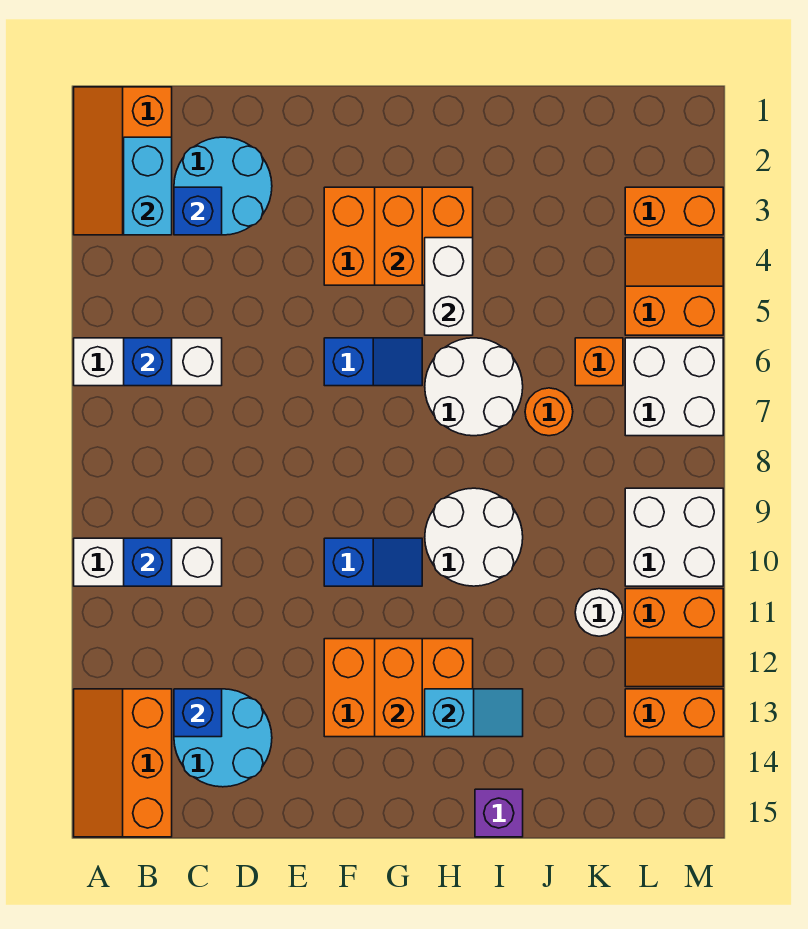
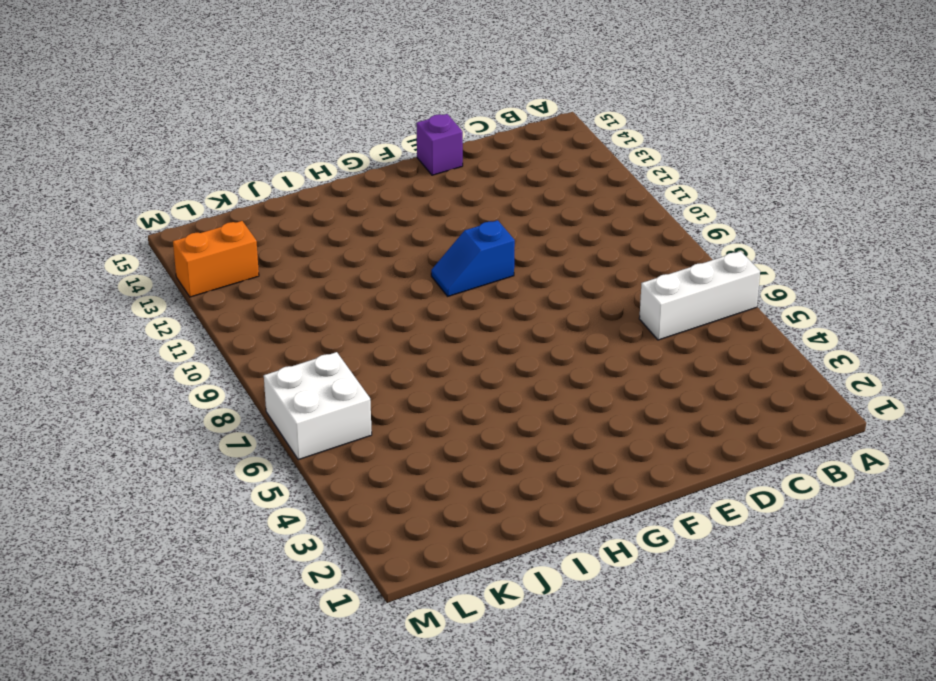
purple 1x1 brick [416,114,463,175] -> purple 1x1 brick moved to [475,789,523,837]
none -> orange 2x3 slope [74,87,172,235]
none -> white 1x3 brick [74,538,222,586]
none -> orange 2x3 slope [74,689,172,837]
none -> cyan 2x2 round brick [174,137,272,235]

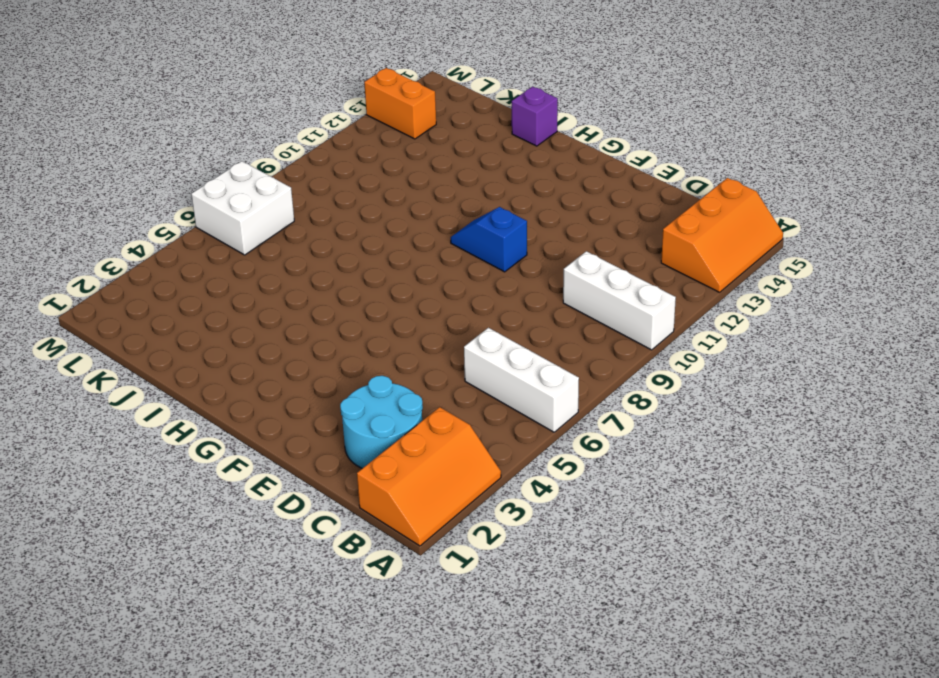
none -> cyan 2x2 round brick [174,689,272,787]
none -> orange 2x3 brick [324,187,473,285]
none -> blue 1x2 slope [324,338,422,386]
none -> orange 2x3 brick [324,639,473,737]

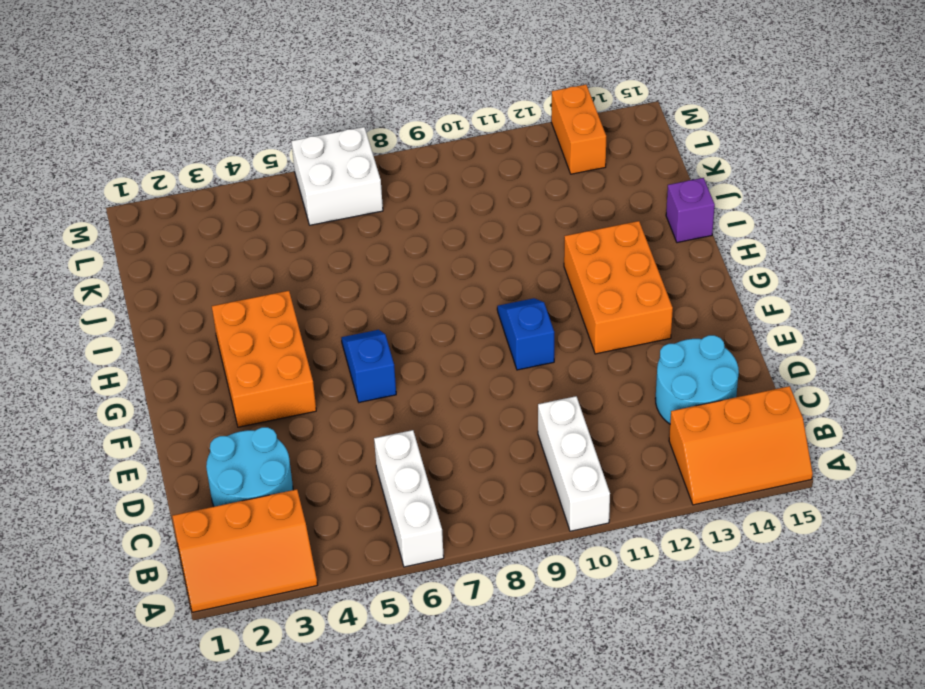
none -> white 2x2 round brick [425,338,523,436]
none -> white 2x2 round brick [425,488,523,586]
none -> orange 1x1 round brick [525,388,573,436]
none -> orange 1x1 brick [575,338,623,386]

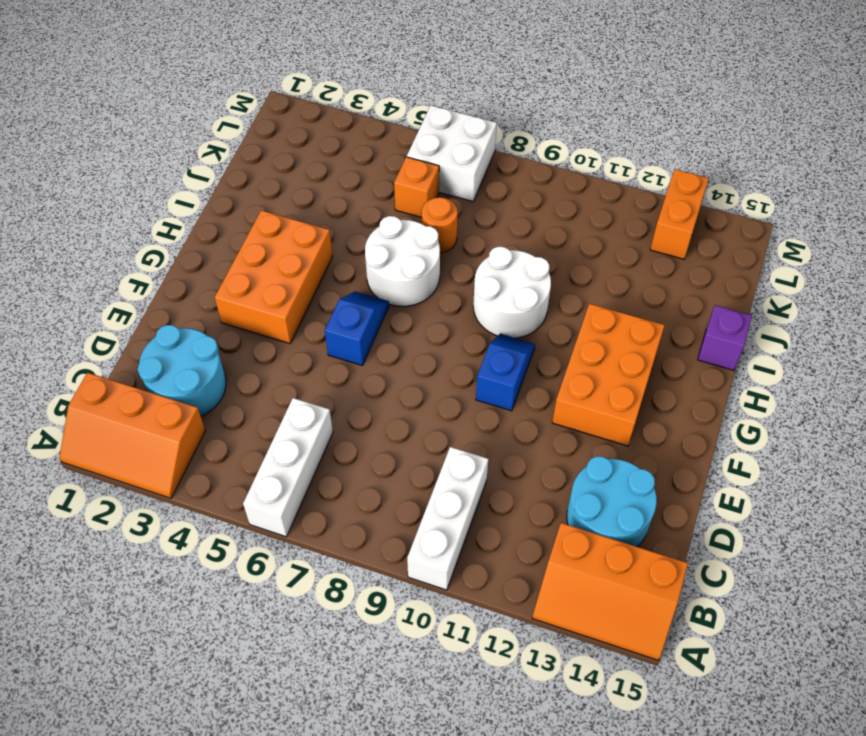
none -> white 1x1 round brick [575,589,623,636]
none -> orange 1x2 brick [625,187,723,235]
none -> orange 2x2 slope [625,238,723,335]
none -> white 2x2 brick [625,488,723,586]

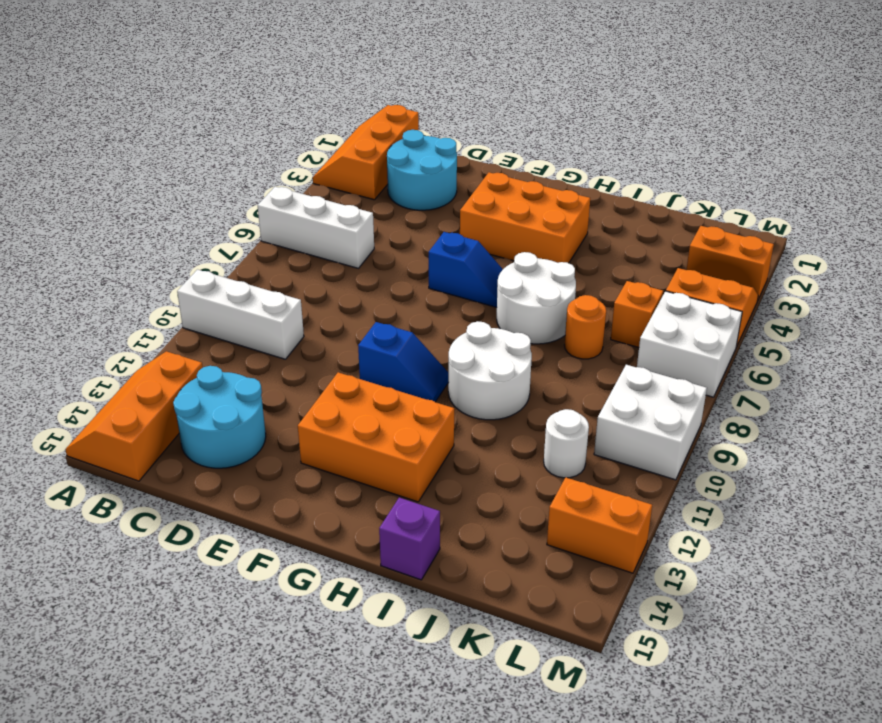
none -> orange 2x2 slope [625,589,723,687]
none -> cyan 1x2 brick [124,137,172,235]
none -> blue 1x1 brick [124,338,172,386]
none -> blue 1x1 brick [124,538,172,586]

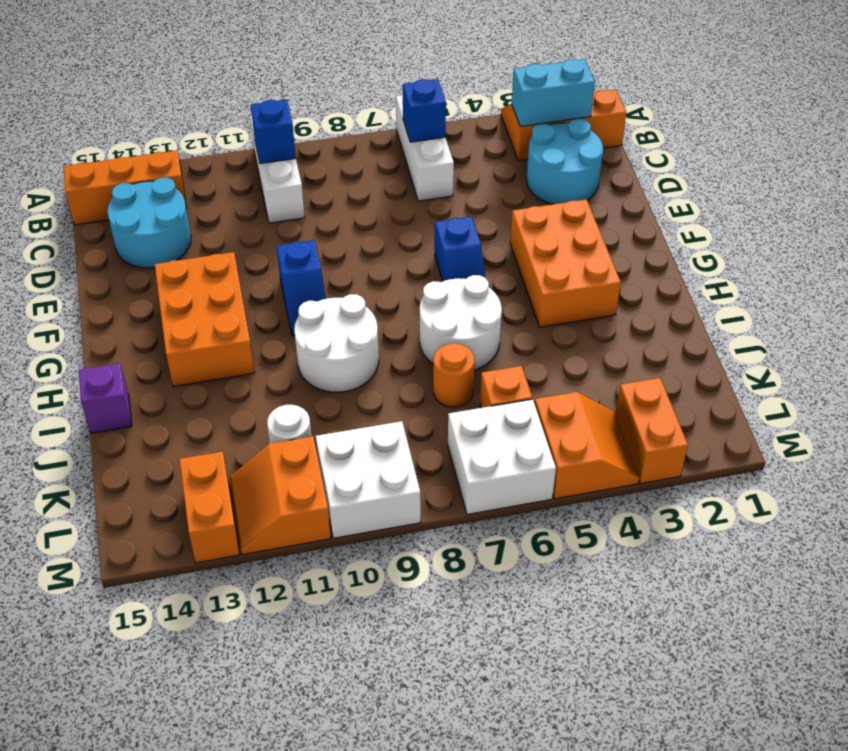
none -> blue 1x1 brick [174,187,222,235]
none -> blue 1x1 brick [174,689,222,737]
none -> orange 1x2 brick [375,187,422,285]
none -> orange 1x2 brick [375,639,422,737]

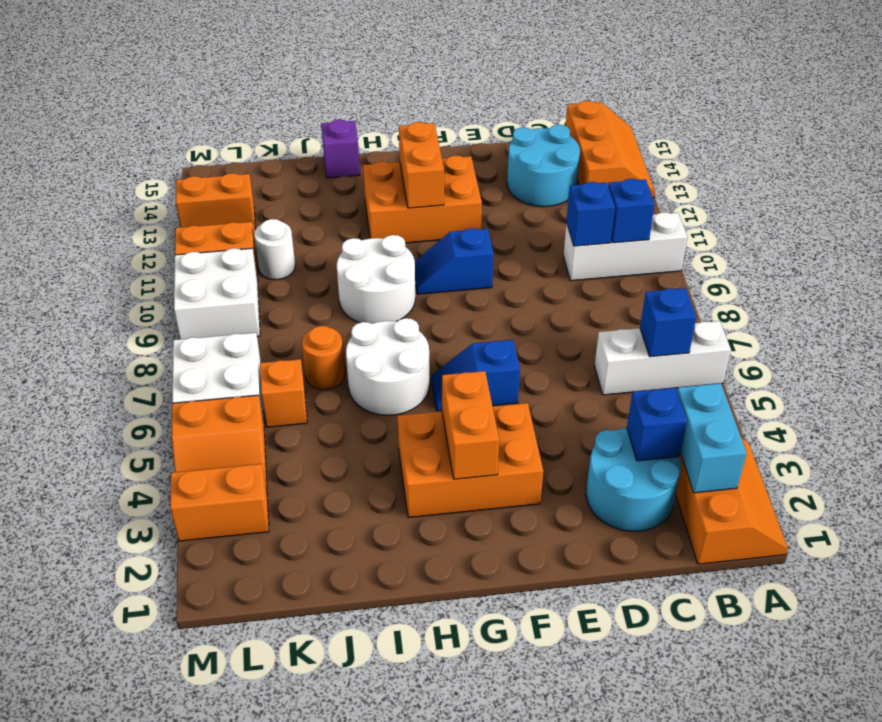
blue 1x1 brick [566,182,615,246] -> blue 1x1 brick moved to [174,689,222,737]
none -> white 1x2 brick [425,238,473,335]
none -> cyan 1x2 slope [425,689,523,737]

